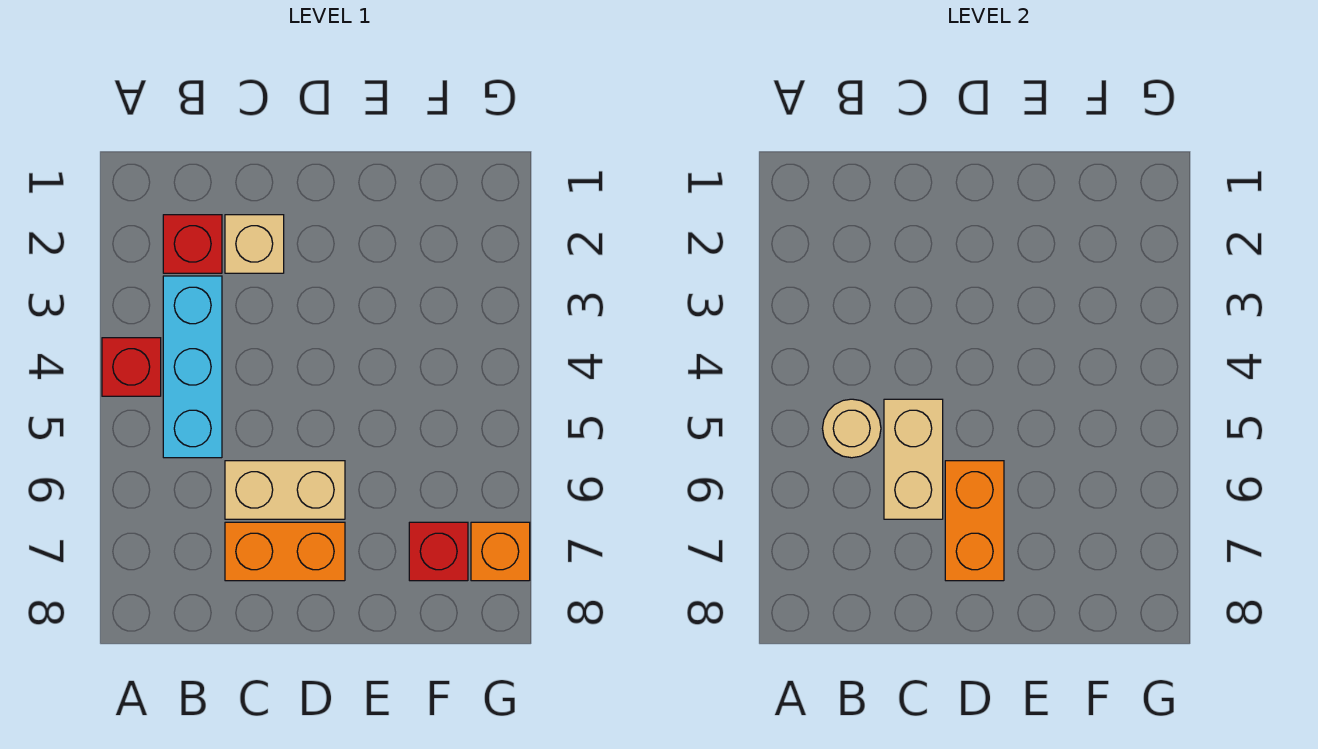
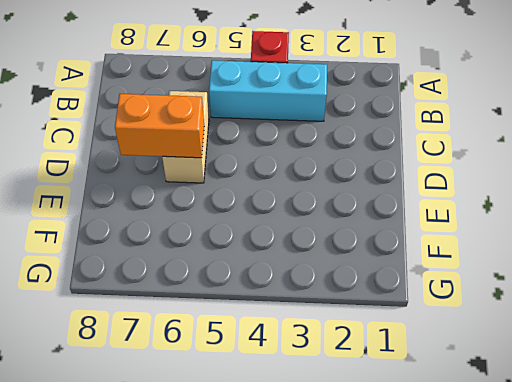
none -> red 1x1 brick [163,215,222,273]
none -> tan 1x1 brick [225,215,284,273]

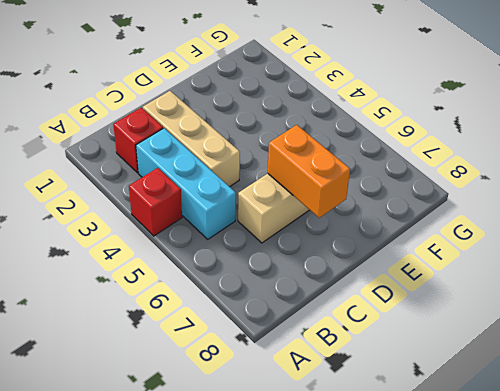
tan 1x3 brick [143,91,240,187] -> tan 1x1 brick [225,215,284,273]
none -> orange 1x2 brick [225,522,345,581]
none -> red 1x1 brick [409,522,468,581]

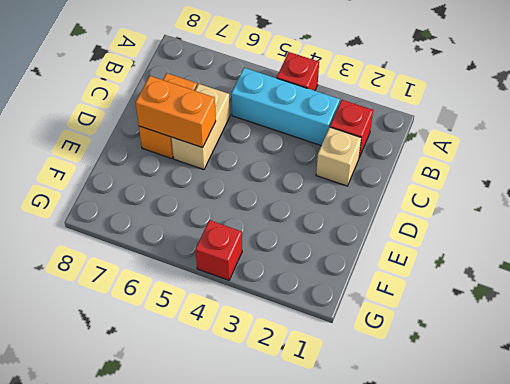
red 1x1 brick [195,220,242,280] -> red 1x1 brick moved to [409,522,468,581]
none -> orange 1x1 brick [471,522,530,581]
none -> tan 1x1 round brick [823,399,881,458]

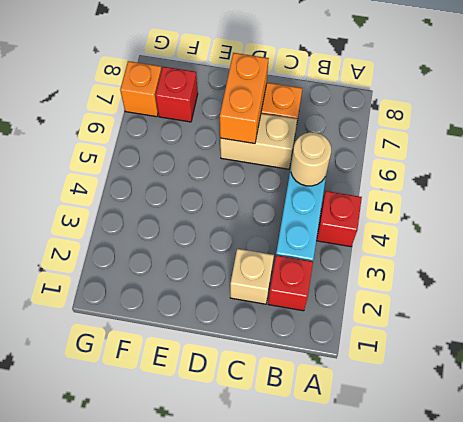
none -> tan 1x2 brick [884,399,943,519]

